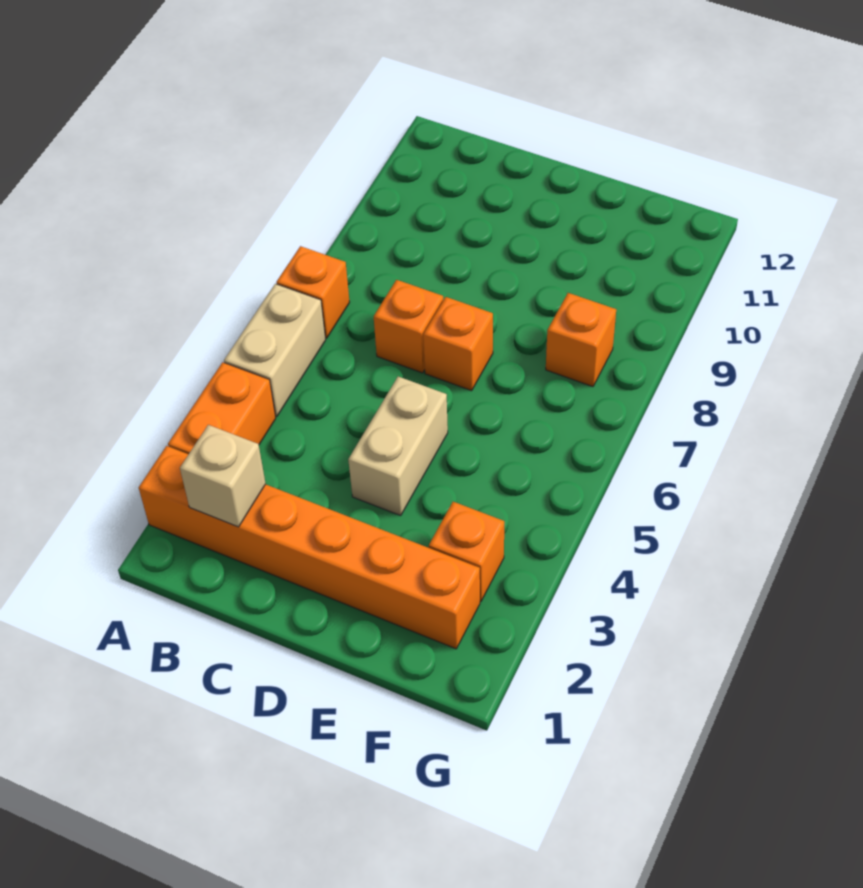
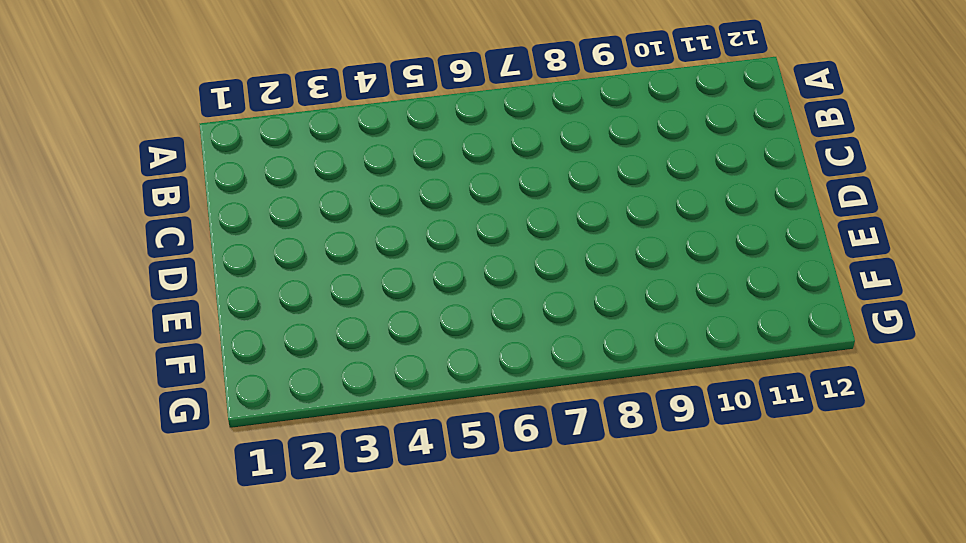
none -> orange 1x6 brick [139,446,480,649]
none -> orange 1x2 brick [168,362,276,454]

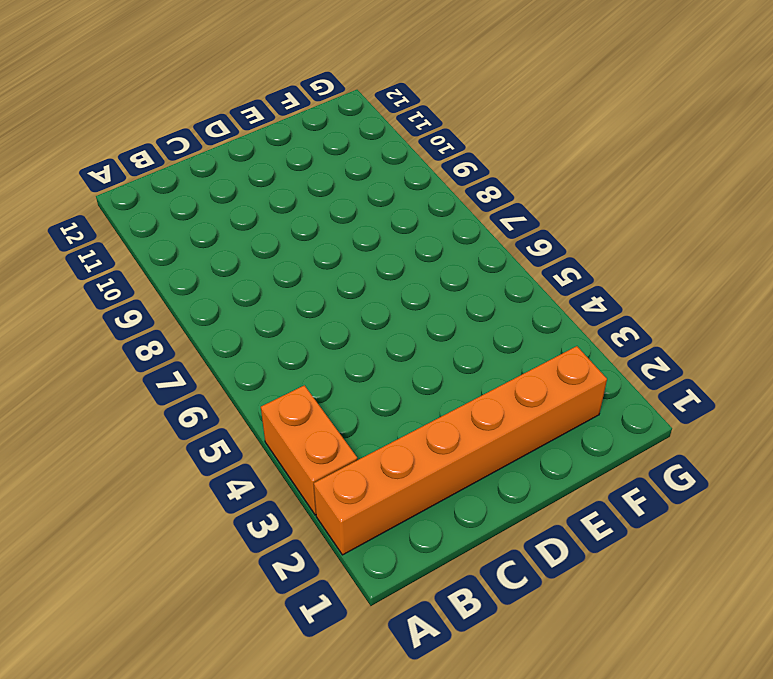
none -> tan 1x2 brick [224,284,326,417]
none -> orange 1x1 brick [276,246,350,338]

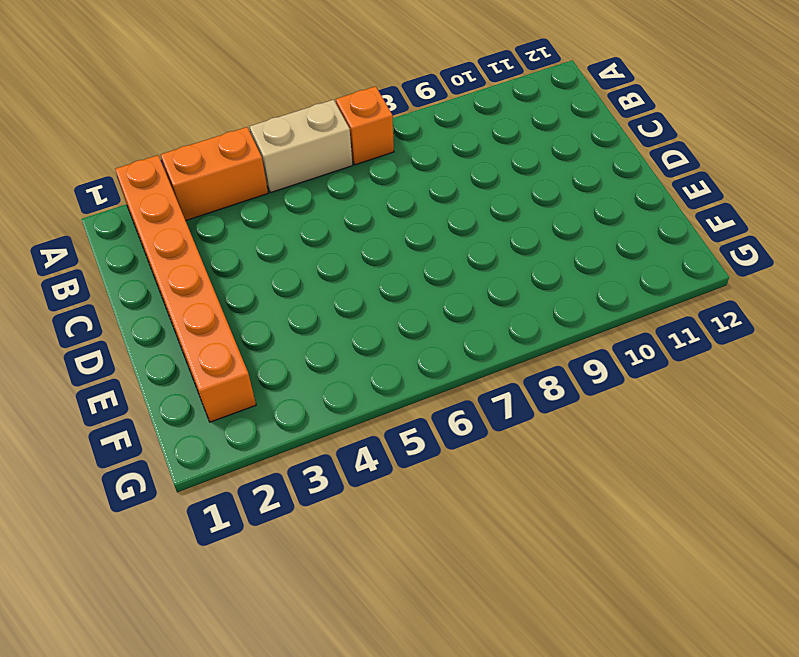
none -> orange 1x1 brick [374,280,443,373]
none -> tan 1x2 brick [348,377,448,516]

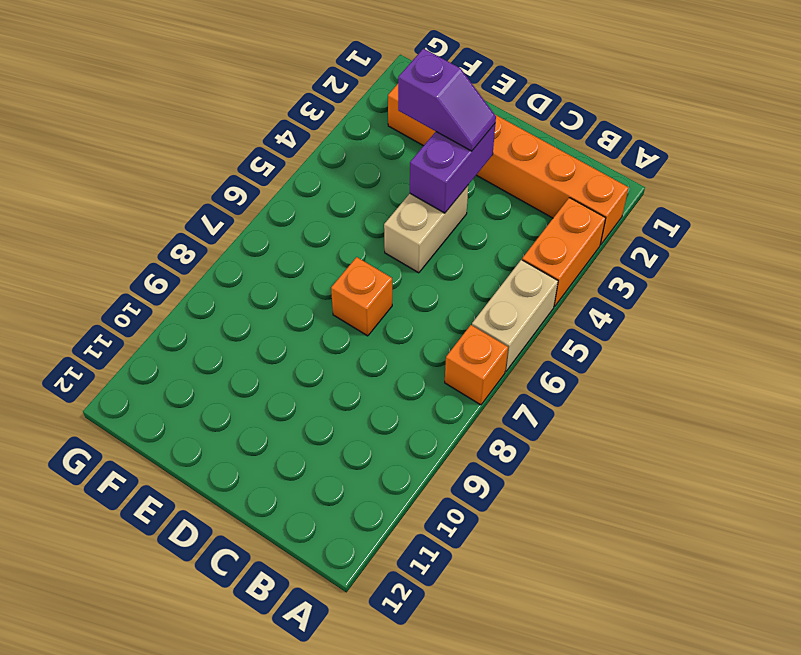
purple 1x2 brick [410,124,495,213] -> none
purple 1x2 slope [398,49,496,151] -> none
none -> orange 1x1 brick [374,280,443,373]
none -> orange 1x1 brick [429,502,504,602]

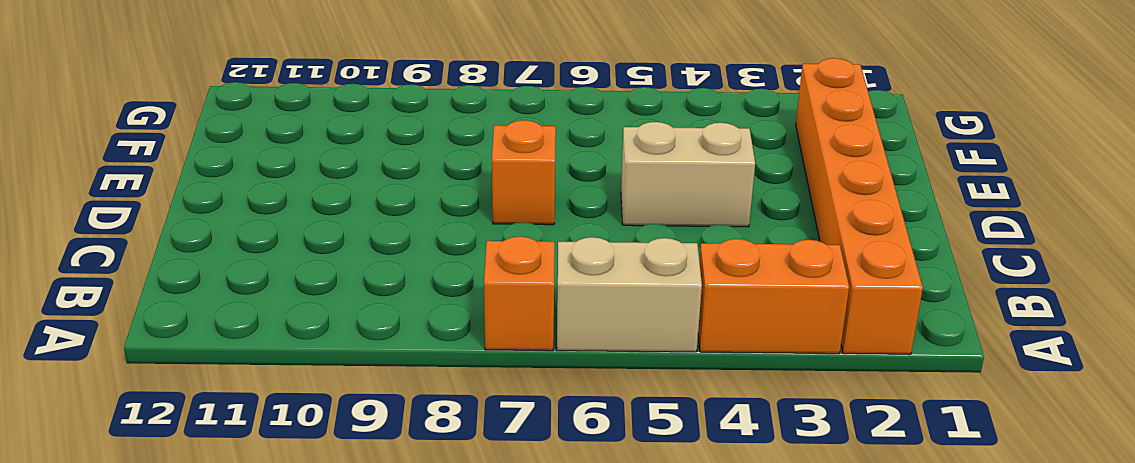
none -> orange 1x1 brick [374,280,443,373]
none -> orange 1x1 brick [429,502,504,602]

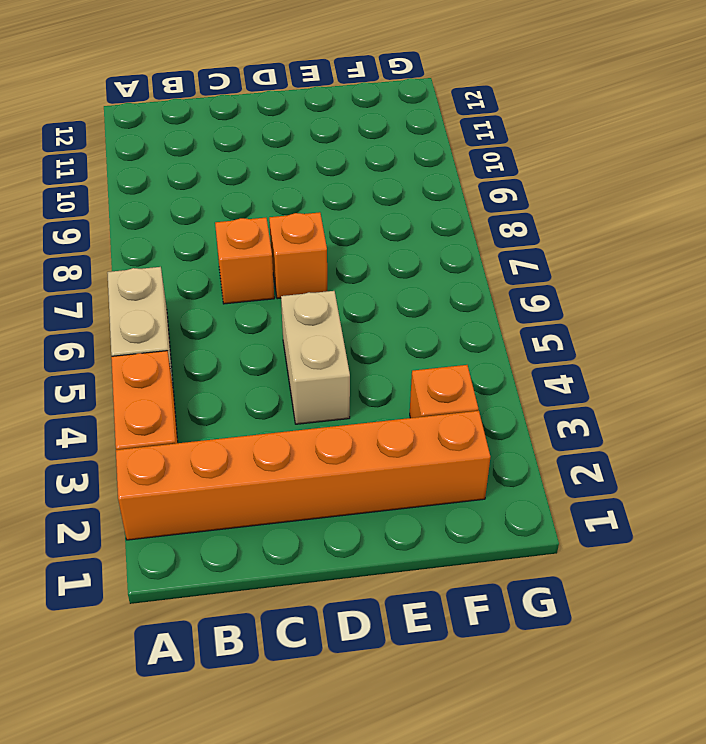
none -> orange 1x1 brick [276,246,350,338]
none -> orange 1x1 brick [546,293,616,387]

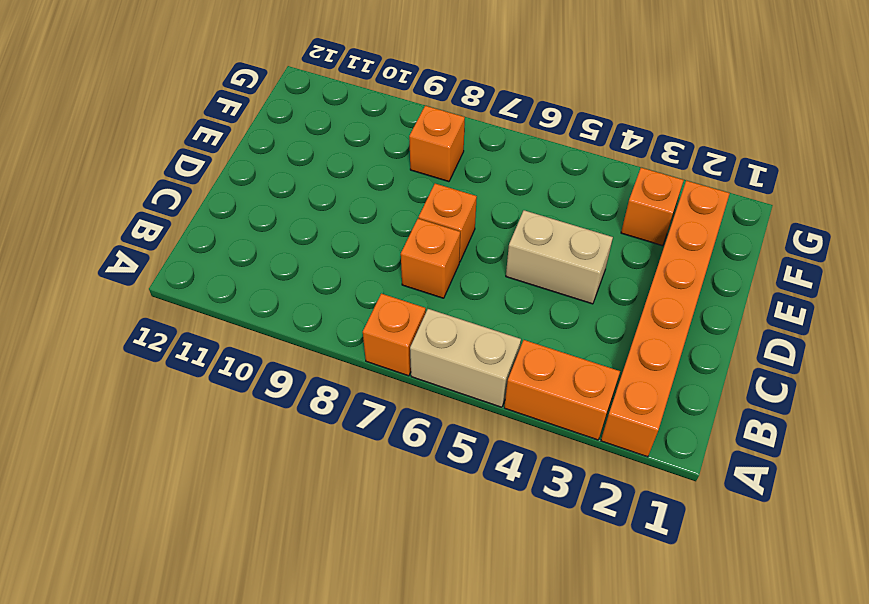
none -> tan 1x1 brick [180,425,266,527]

